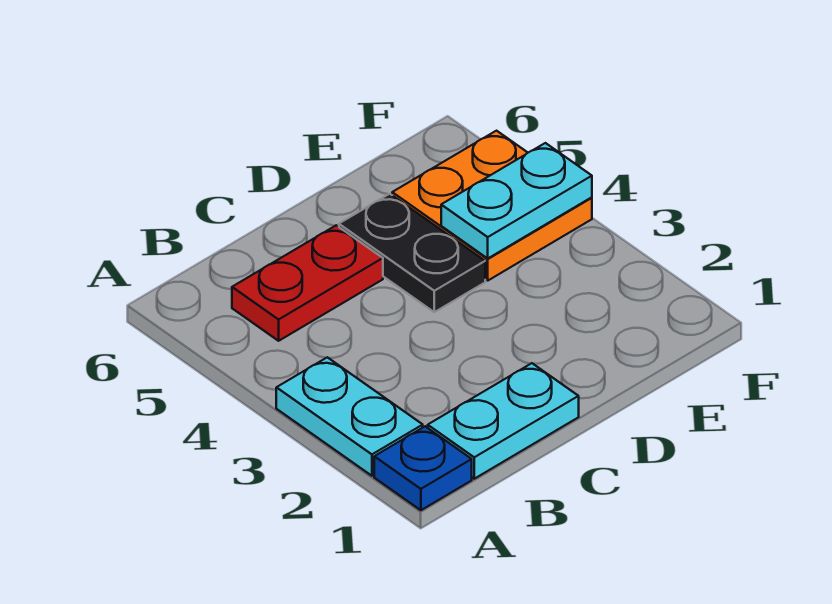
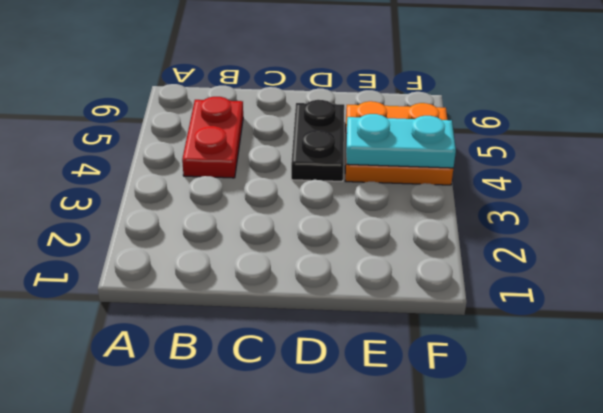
red 1x2 plate [182,97,243,178] -> red 1x2 plate turned to [232,225,383,341]
none -> blue 1x1 plate [374,426,472,510]
none -> cyan 1x2 plate [276,357,423,476]

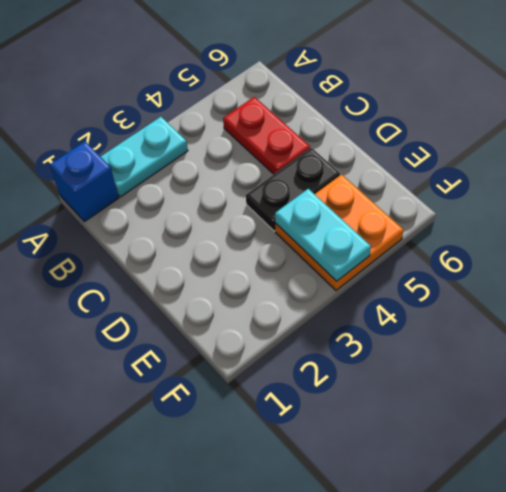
blue 1x1 brick [50,141,118,222] -> blue 1x1 plate [374,426,472,510]
none -> cyan 1x2 plate [428,363,579,479]

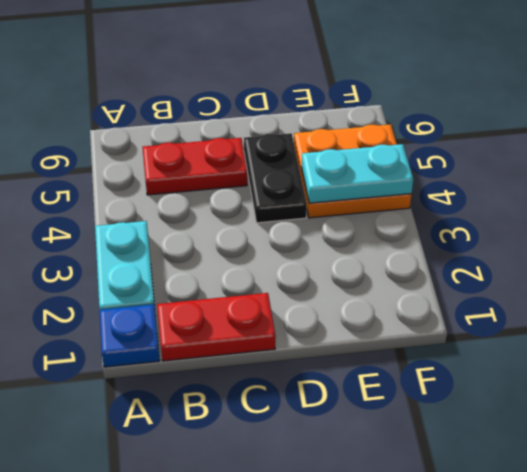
red 1x2 plate [157,293,276,361] -> cyan 1x2 plate [428,363,579,479]

